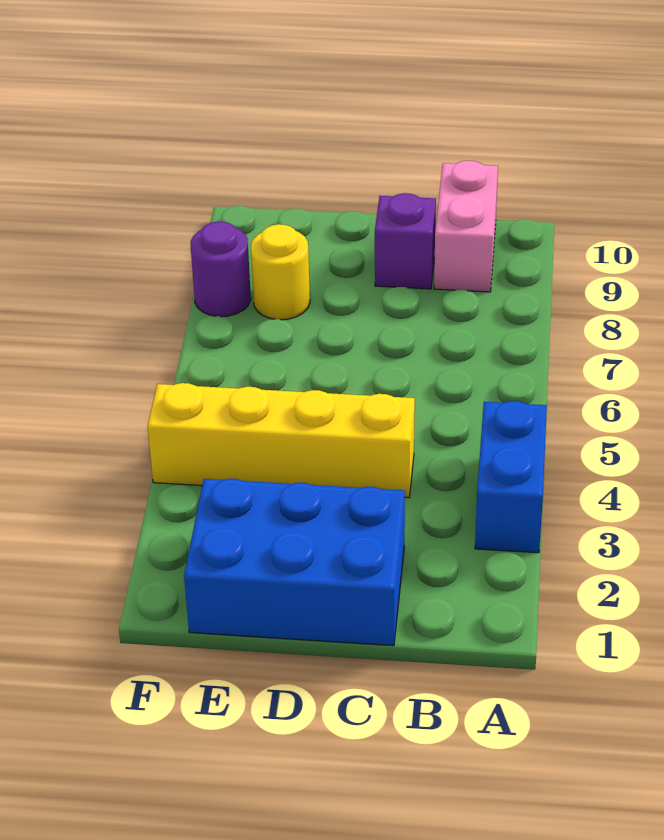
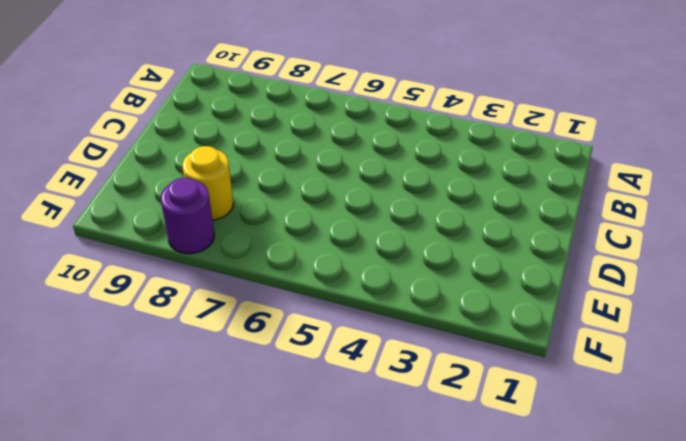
none -> blue 1x2 brick [475,401,547,553]
none -> pink 1x2 brick [434,161,498,292]

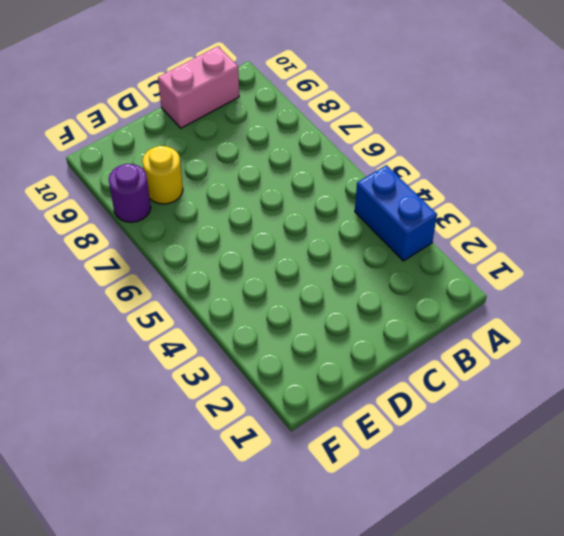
pink 1x2 brick [158,46,239,128] -> pink 1x2 brick turned to [434,161,498,292]
none -> blue 2x3 brick [184,479,405,646]
none -> yellow 1x4 brick [148,383,415,498]

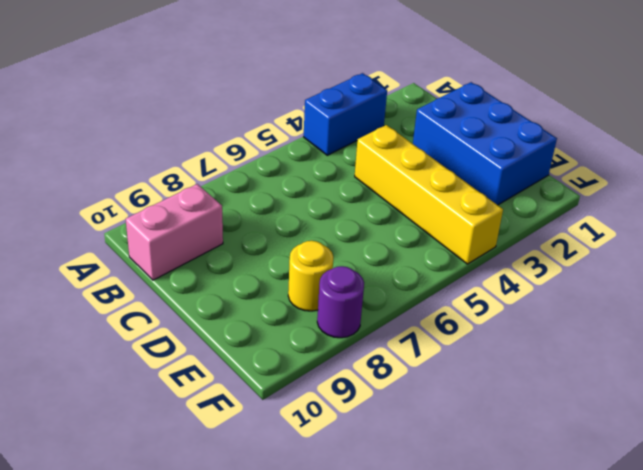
none -> purple 1x1 brick [375,193,436,289]

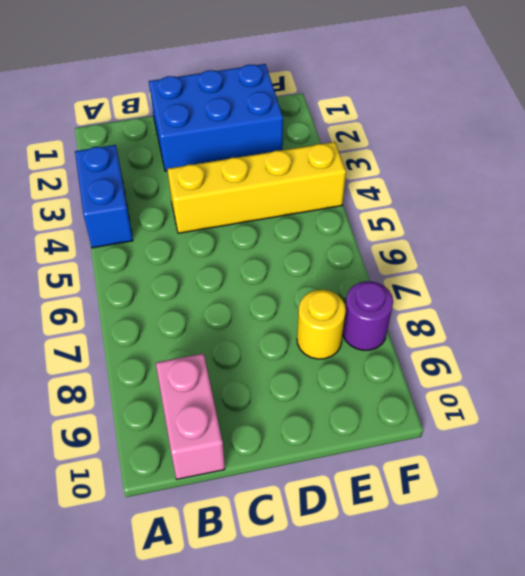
none -> purple 1x1 brick [375,193,436,289]

